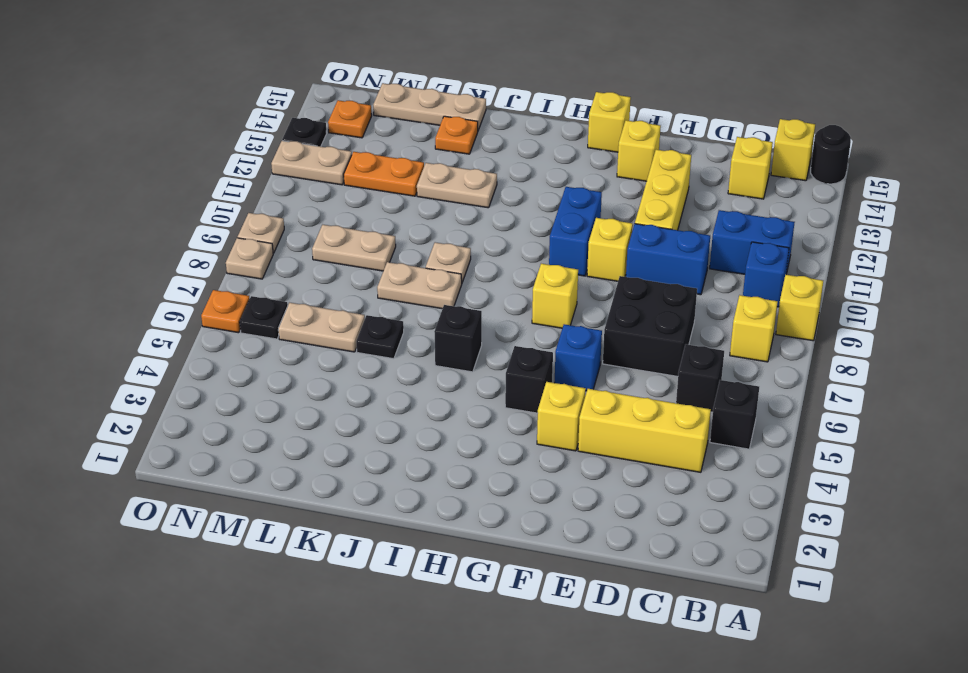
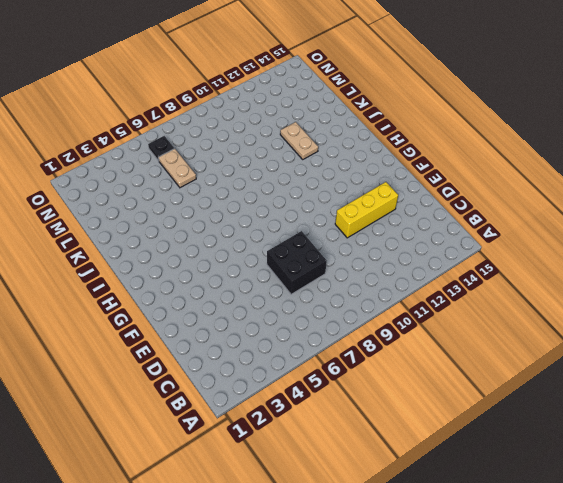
none -> yellow 1x1 brick [776,275,823,341]
none -> black 1x1 round brick [811,125,851,184]
none -> black 1x1 brick [710,380,759,449]
none -> yellow 1x1 brick [730,295,778,362]

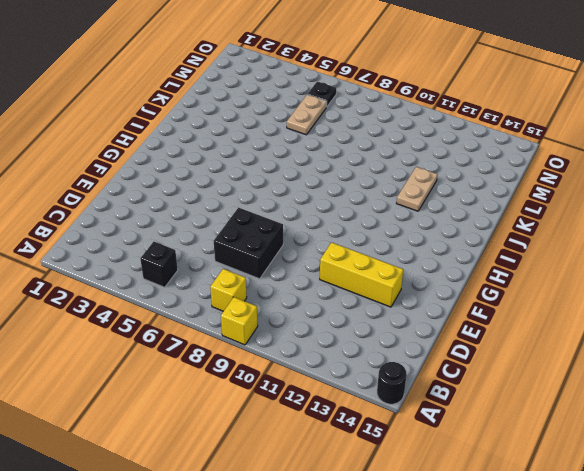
none -> blue 1x1 brick [743,242,789,307]
none -> blue 1x2 brick [710,210,795,275]
none -> yellow 1x1 brick [771,119,815,181]
none -> yellow 1x3 brick [578,389,711,472]

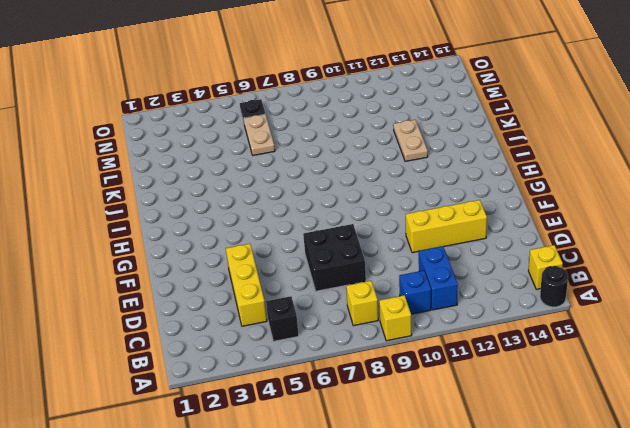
none -> black 1x1 brick [676,344,724,412]
none -> yellow 1x1 brick [728,137,773,199]
none -> blue 1x2 brick [626,224,710,295]
none -> yellow 1x1 brick [537,382,586,451]

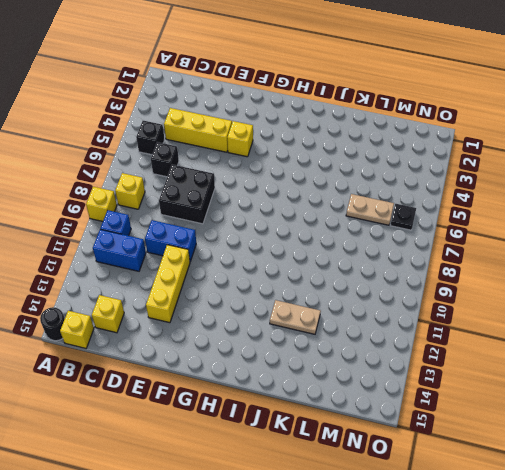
none -> blue 1x1 brick [555,324,602,391]
none -> yellow 1x1 brick [587,218,633,281]
none -> yellow 1x1 brick [617,120,661,181]
none -> black 1x1 brick [505,346,553,413]

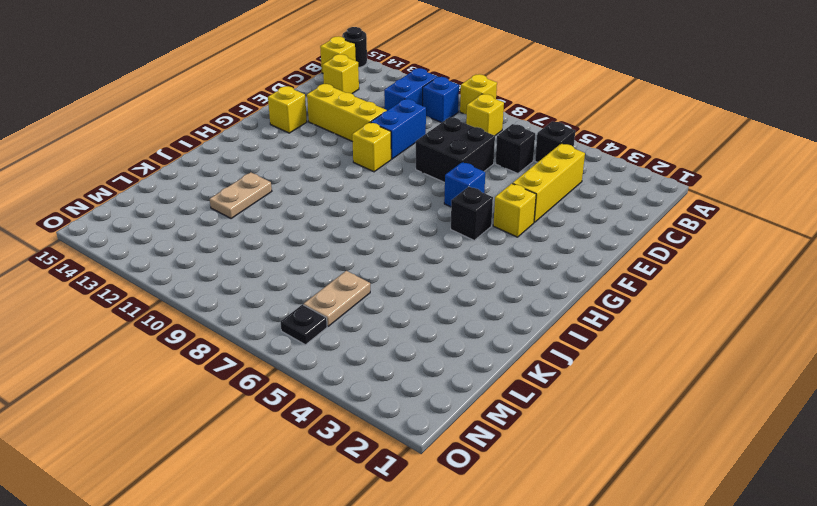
none -> yellow 1x1 brick [532,264,578,328]
none -> blue 1x2 brick [549,187,602,276]
none -> yellow 1x1 brick [588,92,631,152]
none -> black 1x1 brick [434,305,482,372]

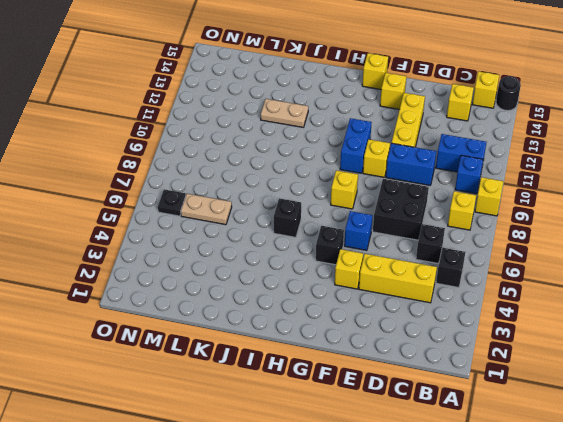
none -> tan 1x2 plate [377,262,462,309]
none -> tan 1x1 plate [426,242,471,282]
none -> black 1x1 plate [356,315,404,359]
none -> orange 1x1 plate [435,116,478,154]

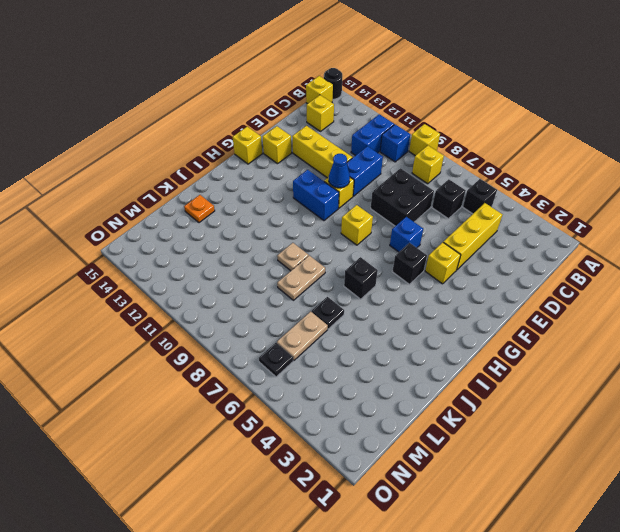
blue 1x1 cone [329,154,350,188] -> none
none -> tan 1x2 plate [417,163,497,208]
none -> tan 1x3 plate [373,83,486,130]
none -> tan 1x2 plate [312,225,396,271]
none -> orange 1x2 plate [344,152,424,196]

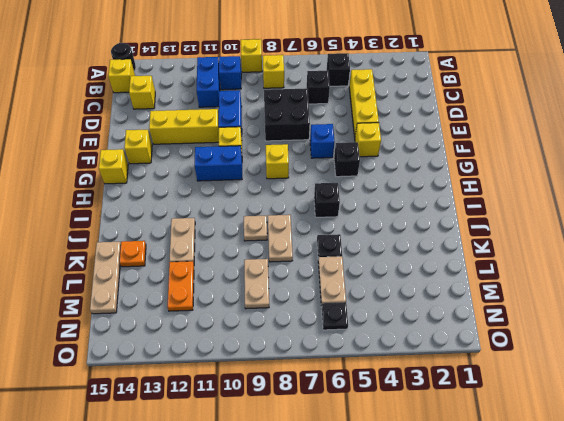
none -> tan 1x2 plate [271,141,352,185]
none -> orange 1x1 plate [328,100,372,138]
none -> orange 1x1 plate [201,290,250,333]
none -> tan 1x1 plate [226,238,273,279]

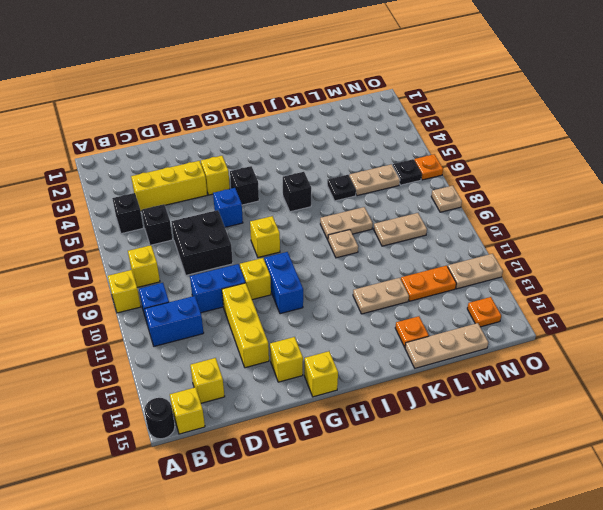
none -> tan 1x1 plate [238,213,284,253]
none -> black 1x1 plate [282,118,327,147]

